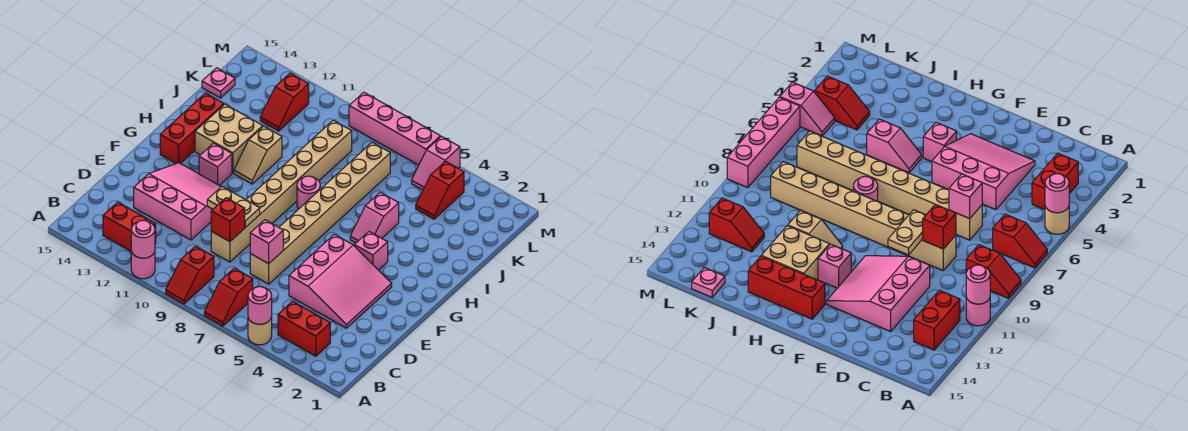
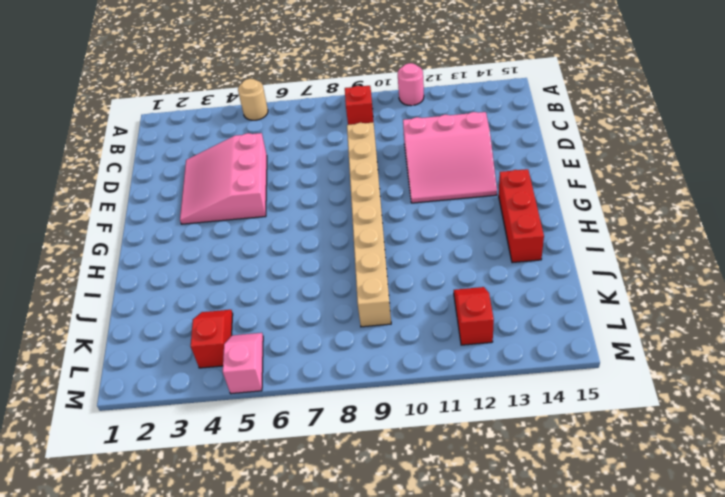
none -> red 1x2 slope [204,268,253,326]
none -> red 1x2 brick [278,301,330,356]
none -> red 1x2 brick [103,202,156,251]

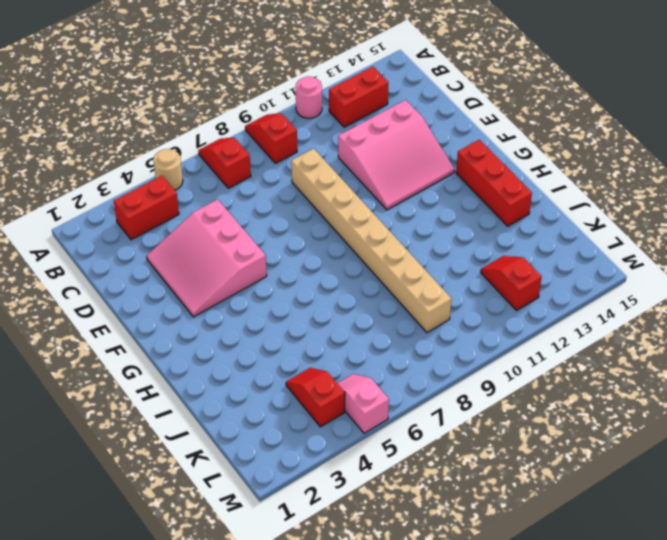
none -> tan 1x8 brick [250,142,390,284]
none -> pink 1x1 brick [354,232,388,270]
none -> pink 1x1 brick [199,143,232,185]

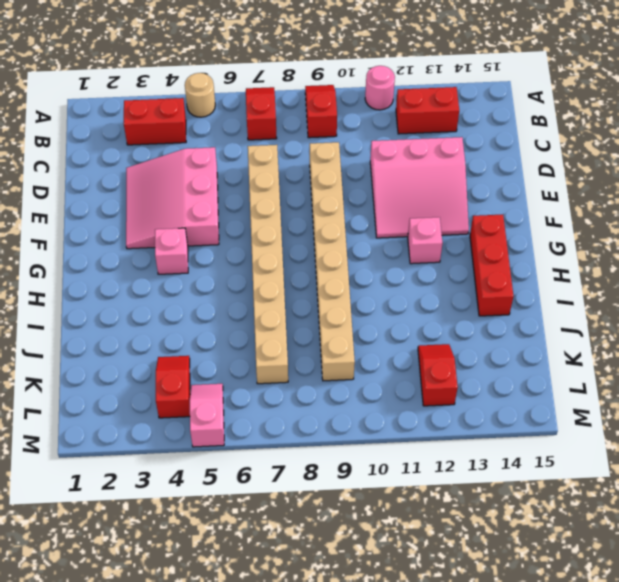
none -> pink 1x2 slope [350,192,399,243]
none -> pink 1x1 round brick [297,176,320,209]
none -> tan 1x2 slope [234,126,282,184]

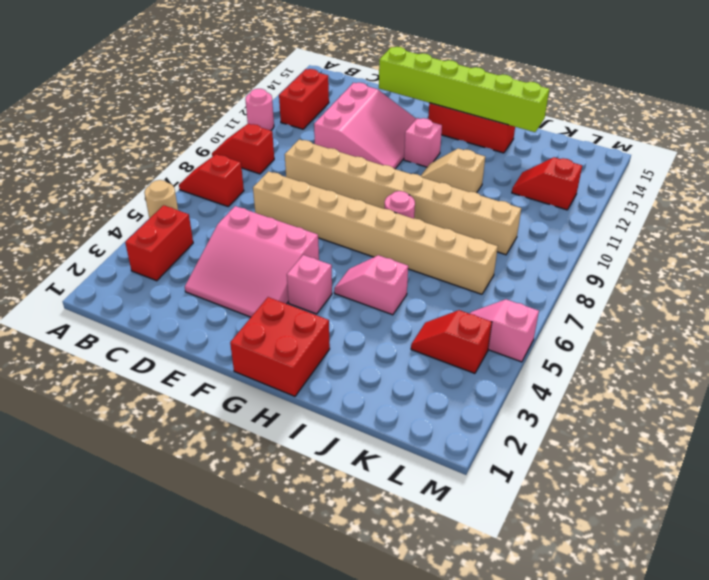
lime 1x6 brick [379,47,549,132] -> none
red 2x2 brick [230,297,330,396] -> none
none -> tan 2x2 brick [195,104,263,173]
none -> pink 1x1 plate [202,68,235,98]
none -> pink 1x4 brick [349,92,440,165]

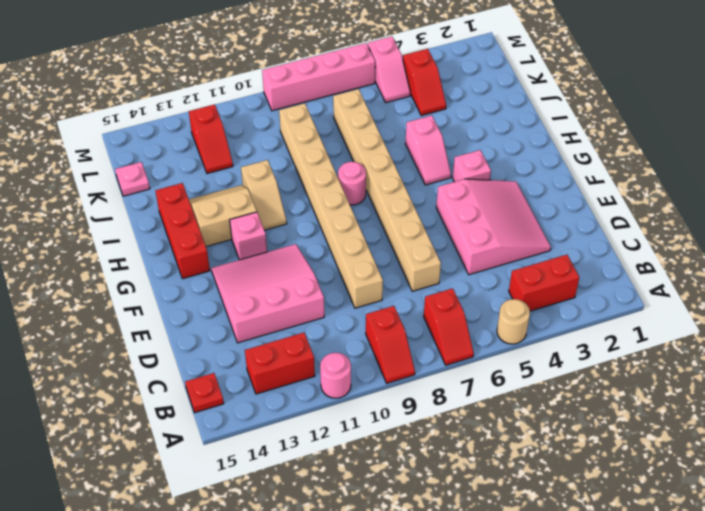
red 1x1 plate [185,373,224,413] -> none
tan 2x2 slope [189,185,257,247] -> tan 2x2 brick [195,104,263,173]
none -> pink 1x1 round brick [248,287,272,324]
none -> pink 1x1 round brick [131,221,155,258]
none -> pink 1x1 brick [250,220,283,264]

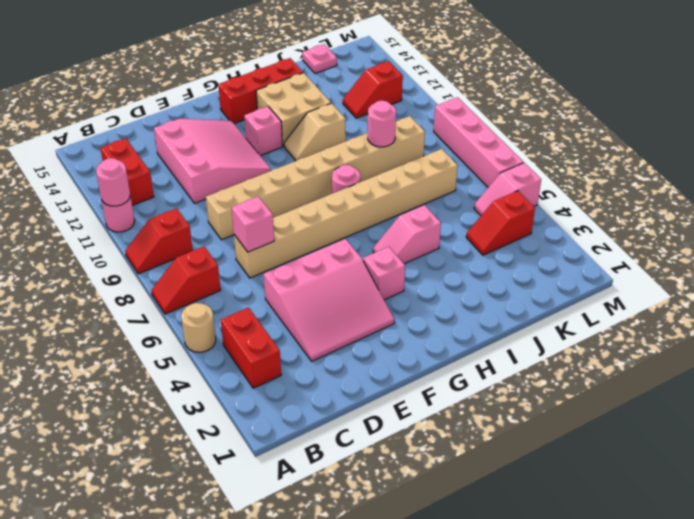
pink 1x1 round brick [368,101,396,147] -> pink 1x1 round brick moved to [248,287,272,324]
none -> red 1x1 brick [211,198,245,242]
none -> tan 1x2 plate [207,187,260,227]

